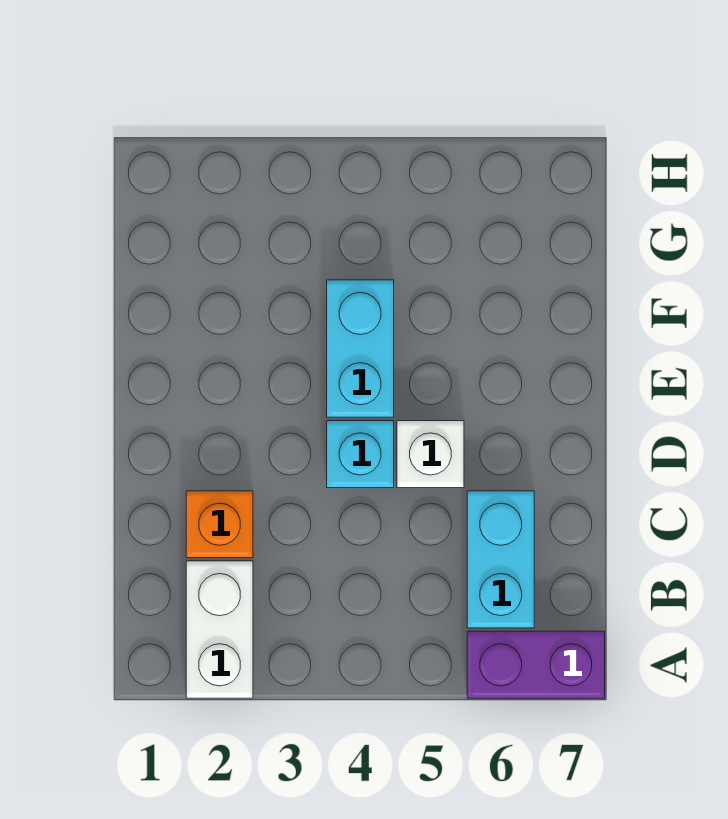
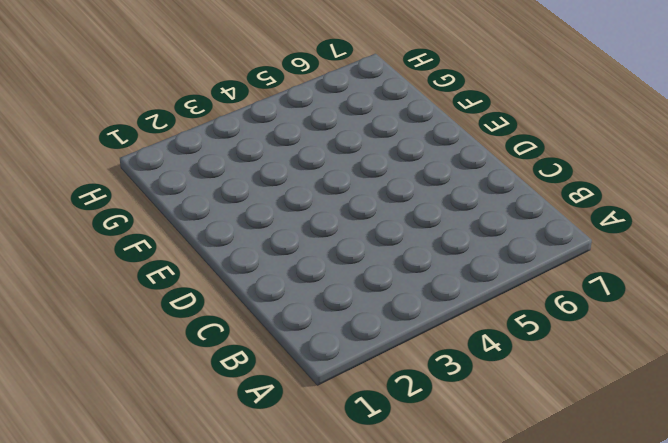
none -> white 1x2 brick [186,561,253,698]
none -> purple 1x2 brick [467,631,605,698]

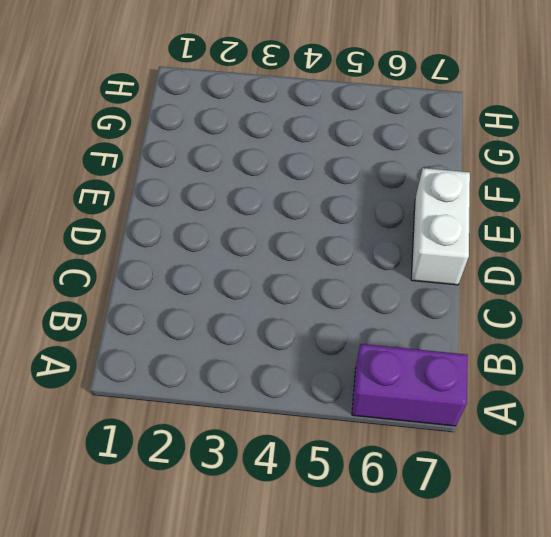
white 1x2 brick [411,168,470,285] -> white 1x2 brick moved to [186,561,253,698]
none -> cyan 1x2 brick [467,491,534,628]
none -> orange 1x1 brick [186,491,253,558]

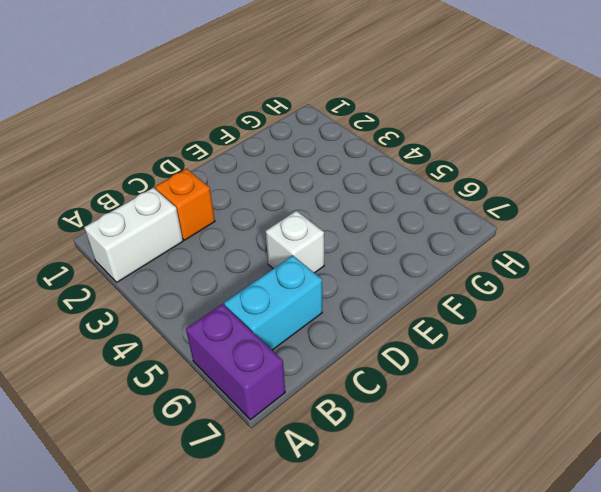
none -> cyan 1x1 brick [327,421,394,488]
none -> cyan 1x2 brick [327,280,394,417]

